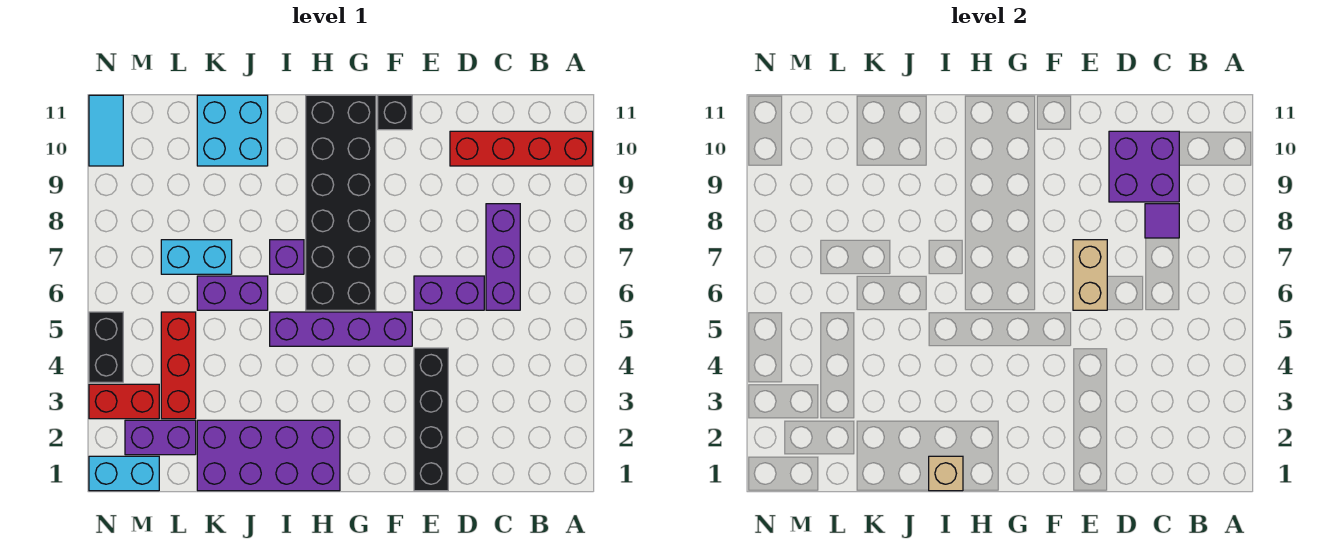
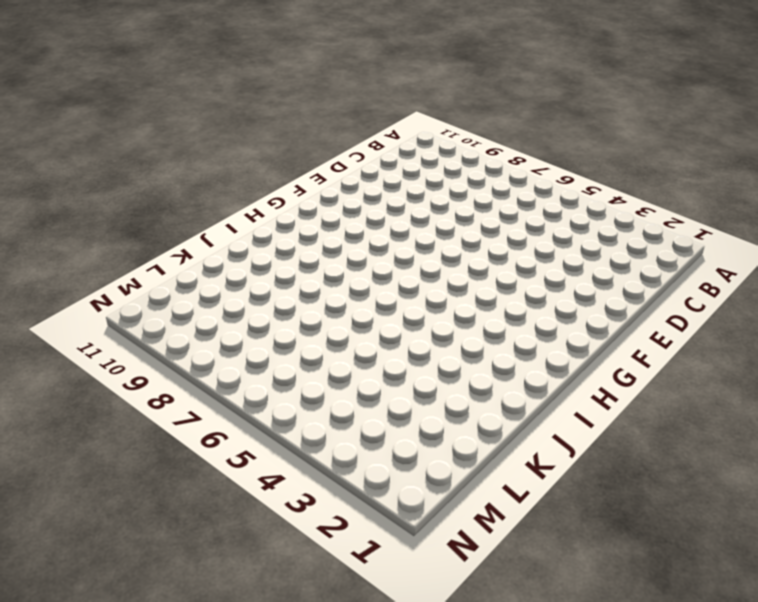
none -> red 1x4 brick [450,131,593,166]
none -> purple 1x3 brick [486,204,520,310]
none -> purple 1x2 brick [414,276,484,310]

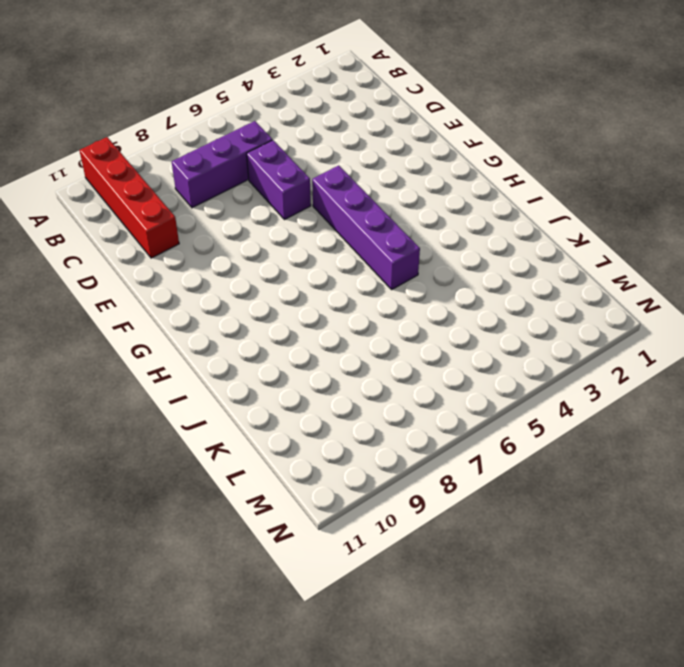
none -> black 1x4 brick [414,348,448,491]
none -> black 1x1 brick [378,95,412,130]
none -> black 2x6 brick [306,95,376,310]

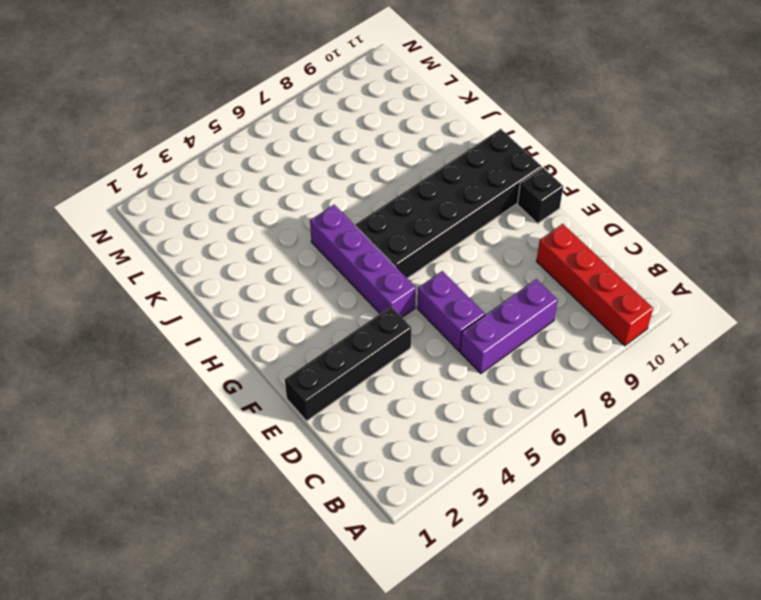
none -> purple 2x4 brick [197,420,340,491]
none -> purple 1x1 brick [270,240,304,274]
none -> purple 1x2 brick [197,276,268,310]

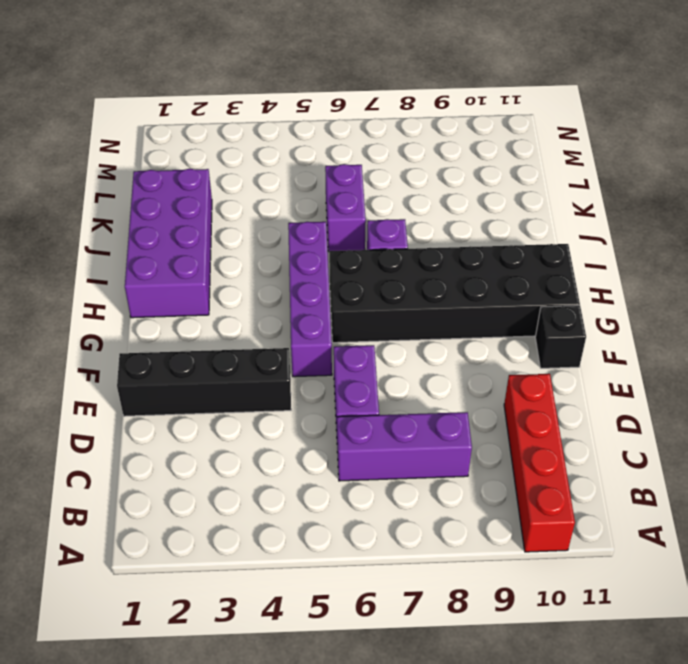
none -> cyan 2x2 brick [197,95,268,166]
none -> cyan 1x2 brick [161,240,232,274]
none -> purple 1x2 brick [125,420,196,455]

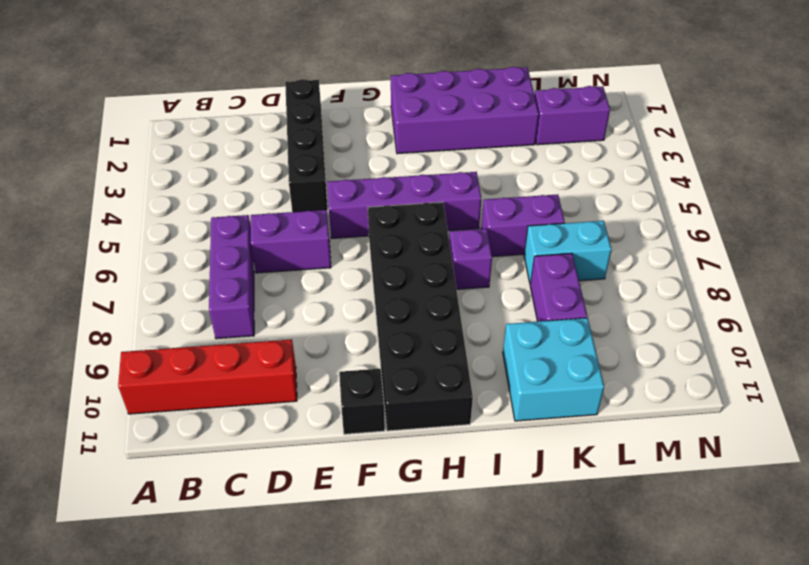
purple 1x2 brick [530,253,587,322] -> none
none -> red 1x3 brick [161,312,196,419]
none -> cyan 1x2 brick [89,456,159,491]
none -> red 1x2 brick [89,384,159,419]

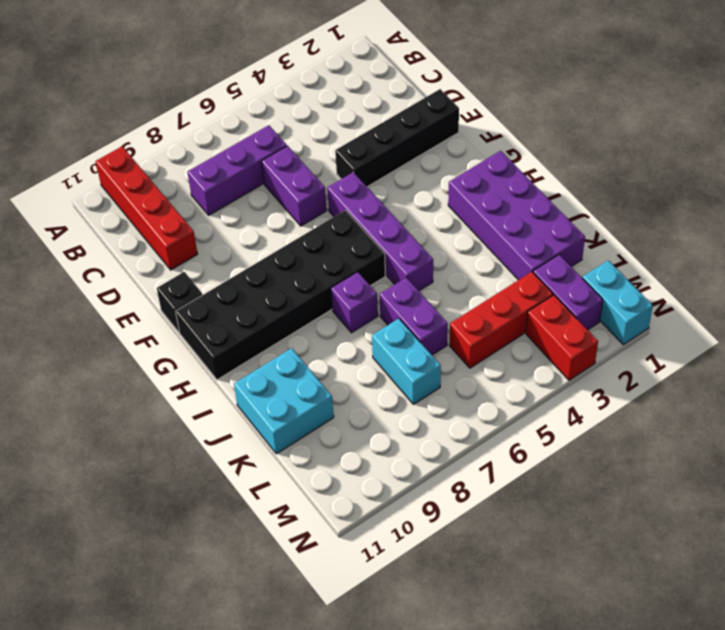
none -> black 1x2 brick [89,312,123,382]
none -> cyan 1x2 tile [89,95,123,166]
none -> purple 1x1 tile [1145,204,1179,238]

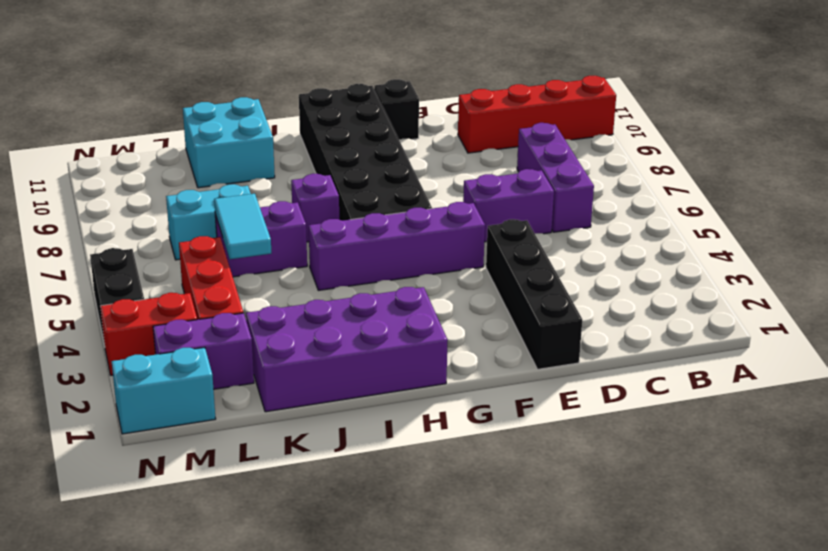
cyan 1x2 tile [214,194,271,259] -> cyan 1x2 tile moved to [89,95,123,166]
none -> purple 1x1 tile [1145,204,1179,238]
none -> purple 2x2 brick [1109,131,1179,202]
none -> tan 1x2 brick [1073,240,1107,310]

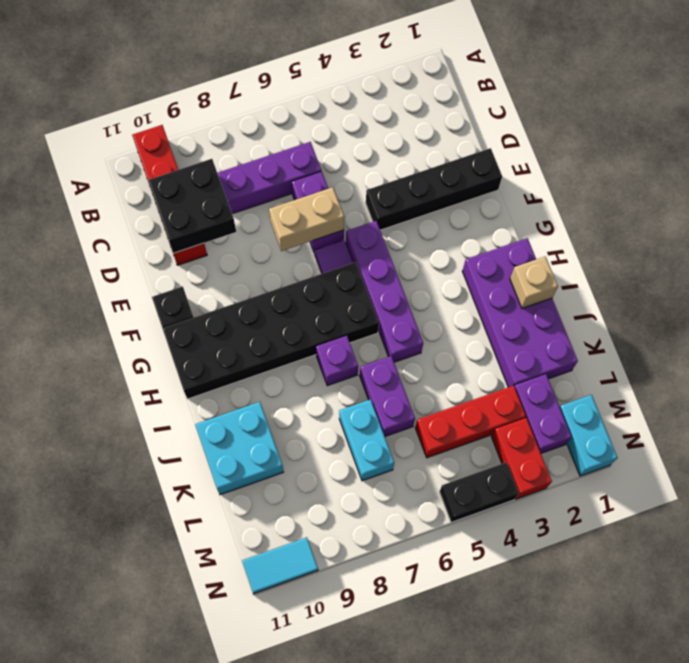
black 2x2 brick [148,159,236,253] -> purple 2x2 brick [1109,131,1179,202]
purple 1x1 tile [314,240,353,274] -> purple 1x1 tile moved to [1145,204,1179,238]

